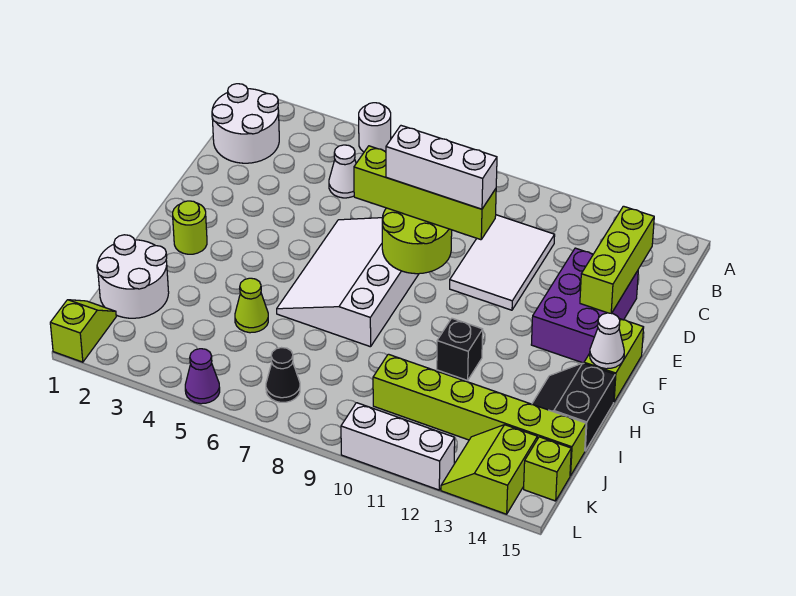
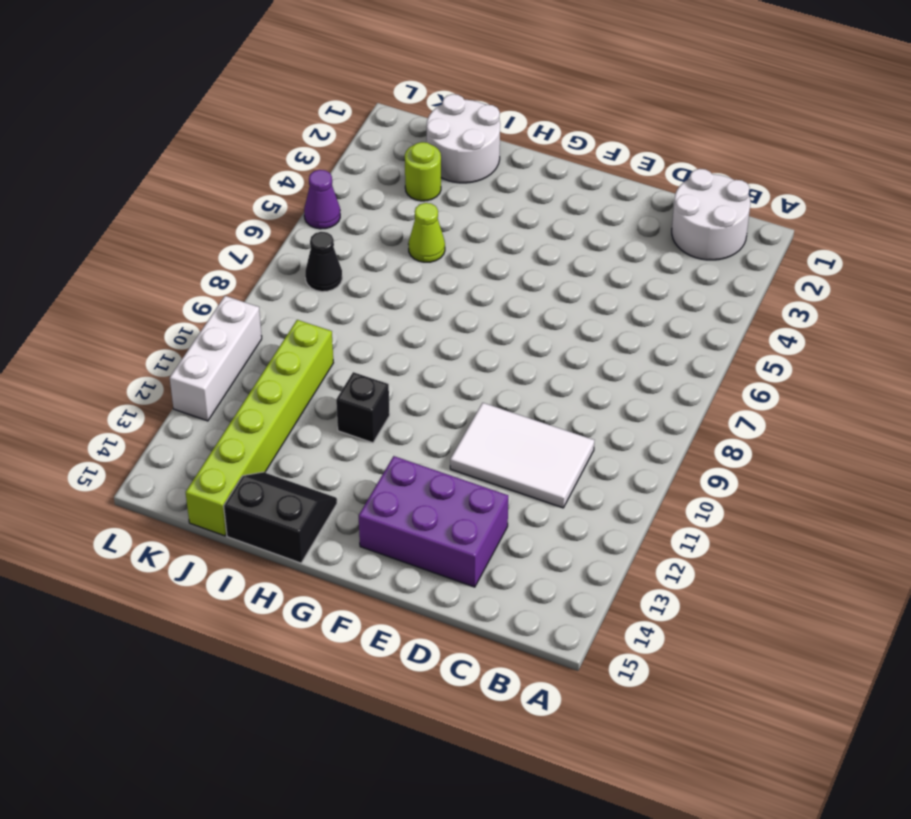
lime 1x1 round brick [405,142,441,201] -> lime 1x1 round brick moved to [173,201,207,254]
none -> white 1x1 round brick [359,103,391,152]
none -> white 1x1 cone [329,145,356,198]
none -> white 3x4 slope [277,218,419,347]

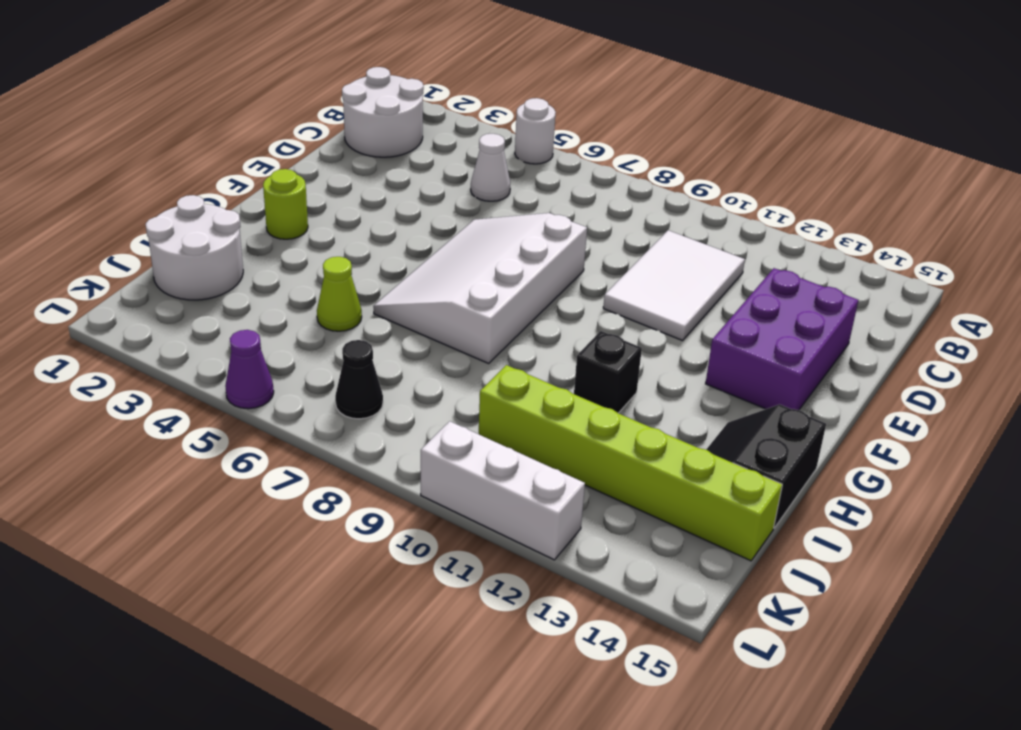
none -> lime 1x2 brick [584,319,644,402]
none -> lime 1x2 slope [50,300,116,362]
none -> lime 2x2 slope [441,425,537,514]

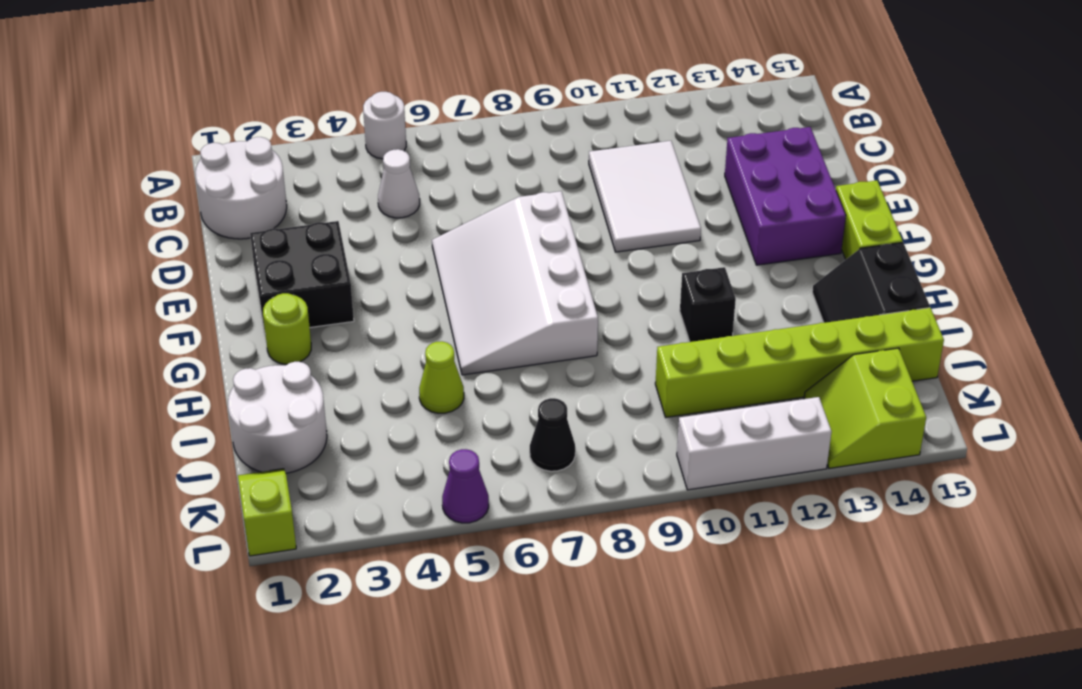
black 2x2 brick [250,221,354,332] -> none
none -> lime 1x1 brick [524,437,571,501]
none -> lime 1x3 brick [580,206,654,313]
none -> lime 2x2 round brick [382,208,452,274]

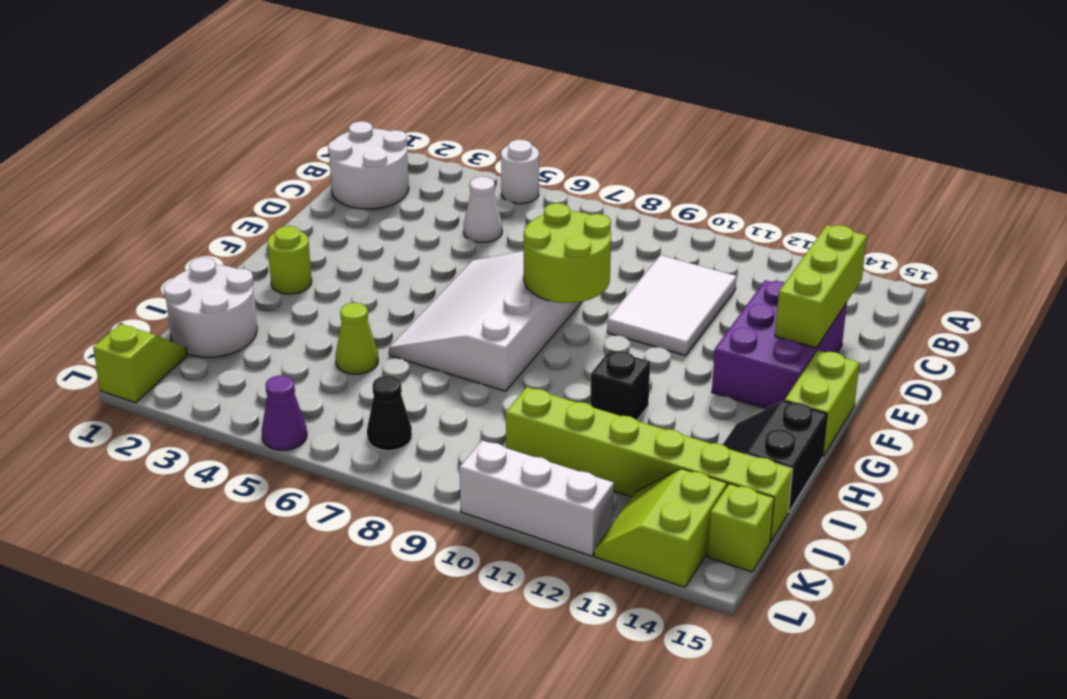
none -> white 1x1 cone [590,313,624,369]
none -> lime 1x4 brick [354,146,496,240]
none -> white 1x3 brick [386,126,497,209]

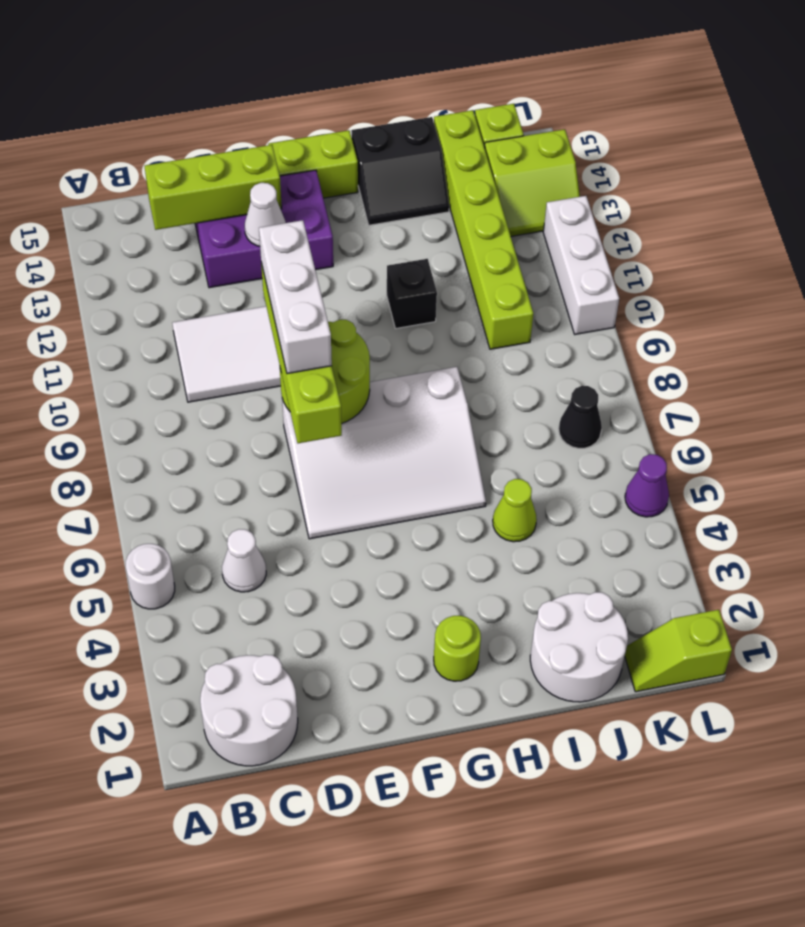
white 1x1 cone [245,183,286,246] -> white 1x1 cone moved to [590,313,624,369]

